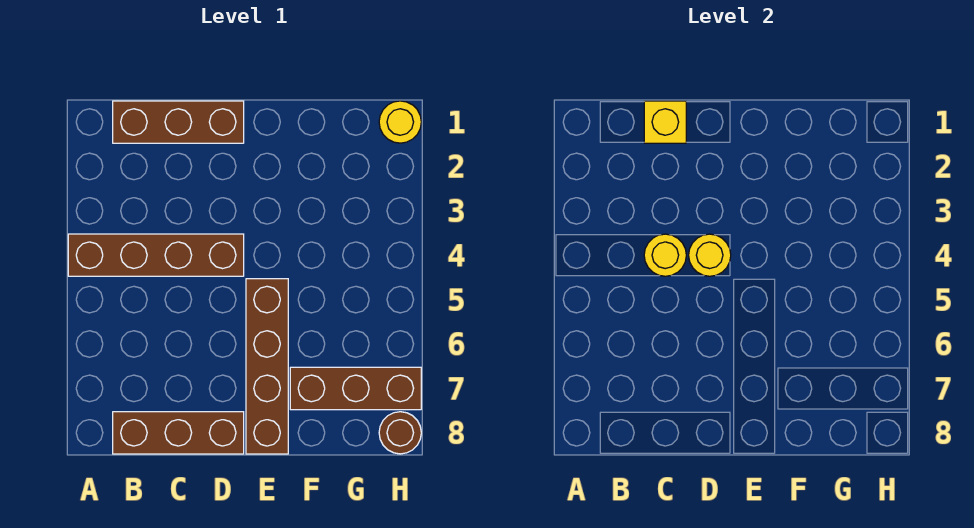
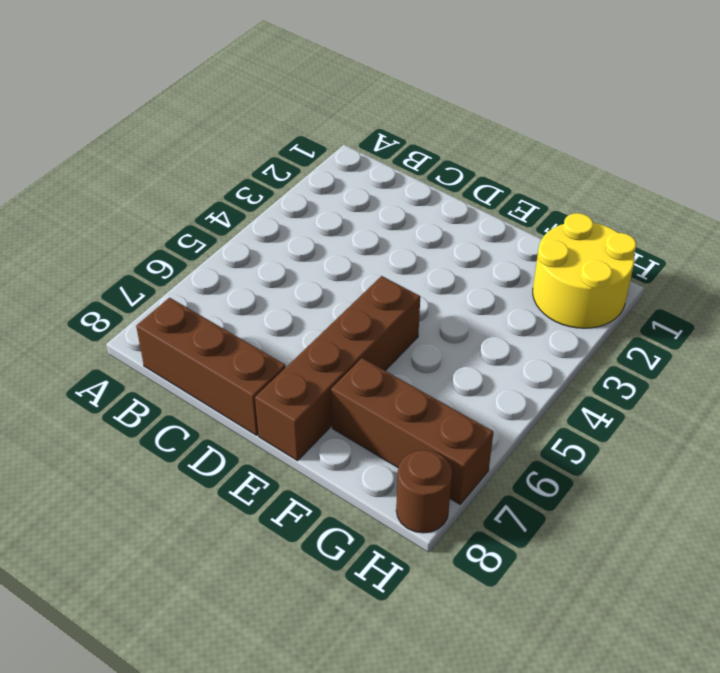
yellow 2x2 round brick [533,213,636,328] -> yellow 1x1 round brick [379,101,421,143]
none -> brown 1x4 brick [68,234,244,276]
none -> brown 1x3 brick [113,101,244,143]

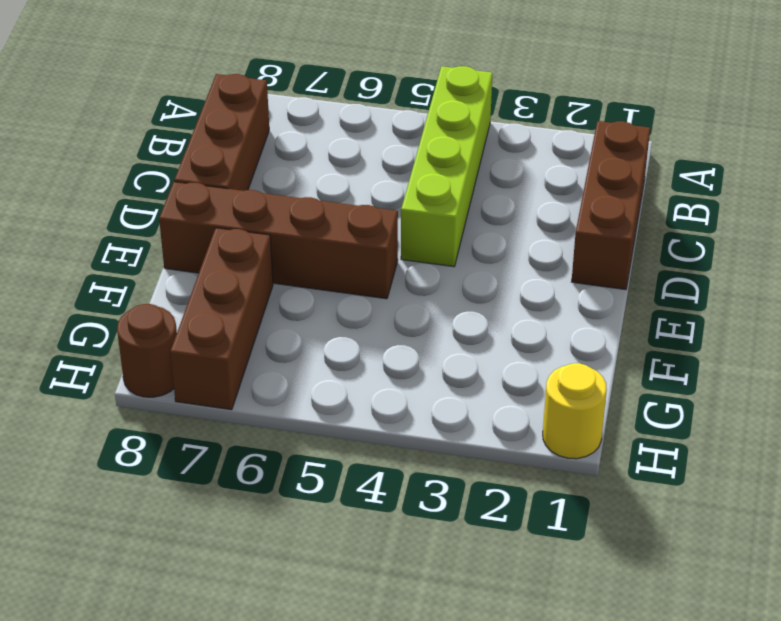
lime 1x4 brick [401,66,492,267] -> brown 1x4 brick [68,234,244,276]
none -> yellow 1x1 brick [644,101,686,143]
none -> yellow 1x1 round brick [644,234,686,276]

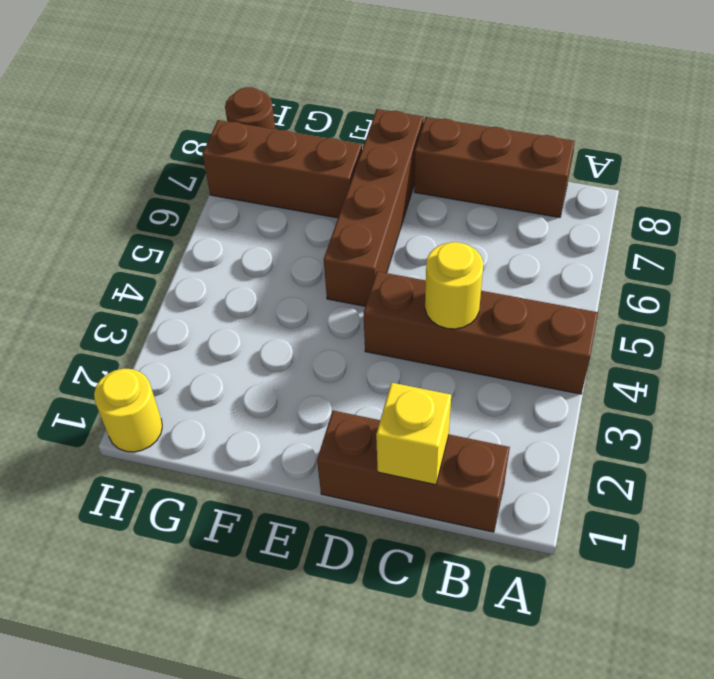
none -> yellow 1x1 round brick [689,234,731,276]

